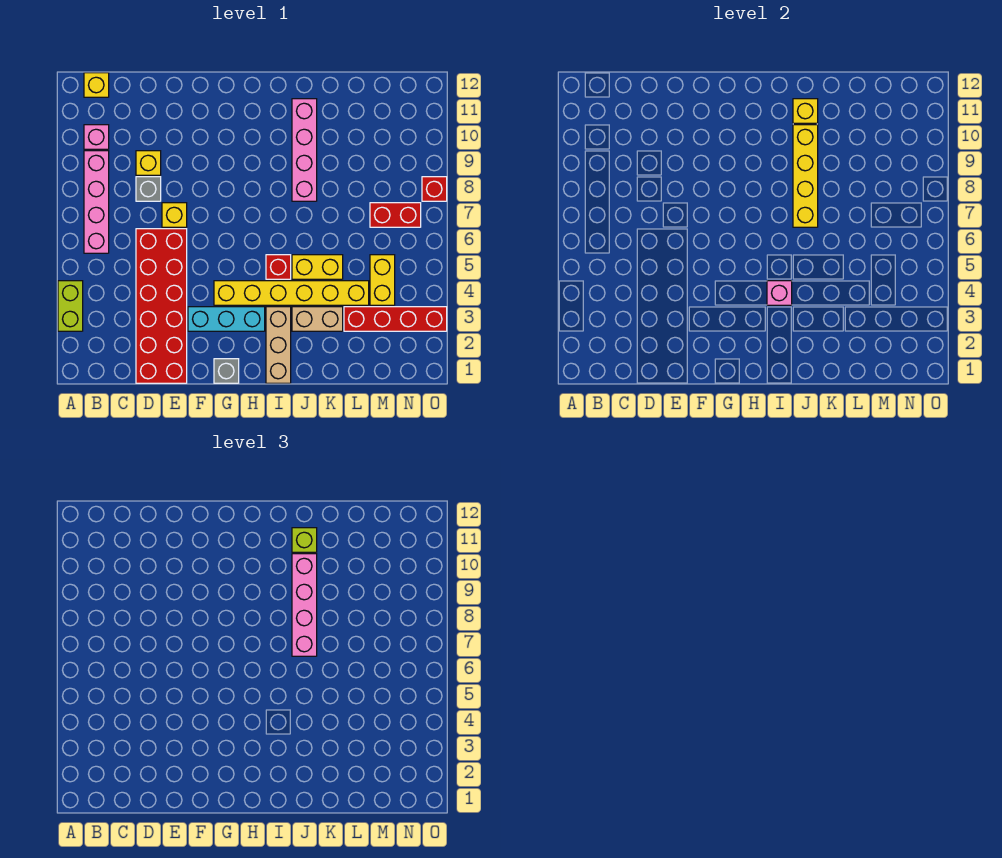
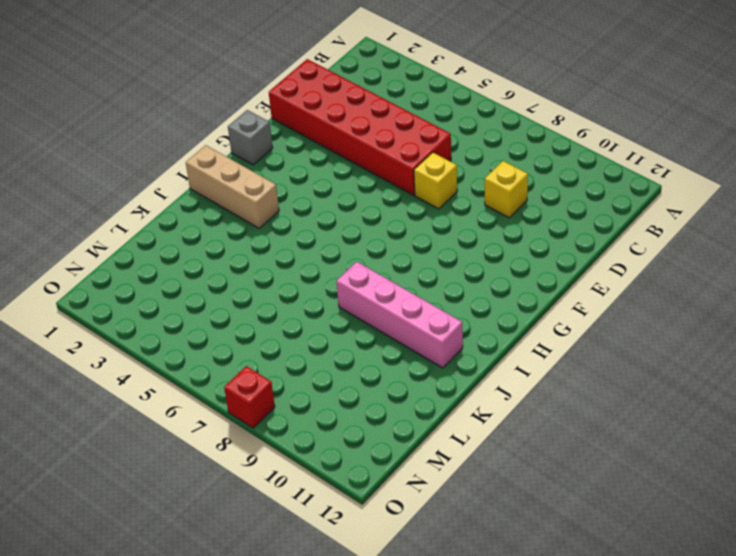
none -> lime 1x2 brick [58,281,83,331]
none -> pink 1x4 brick [84,151,109,253]
none -> pink 1x1 brick [84,125,109,149]

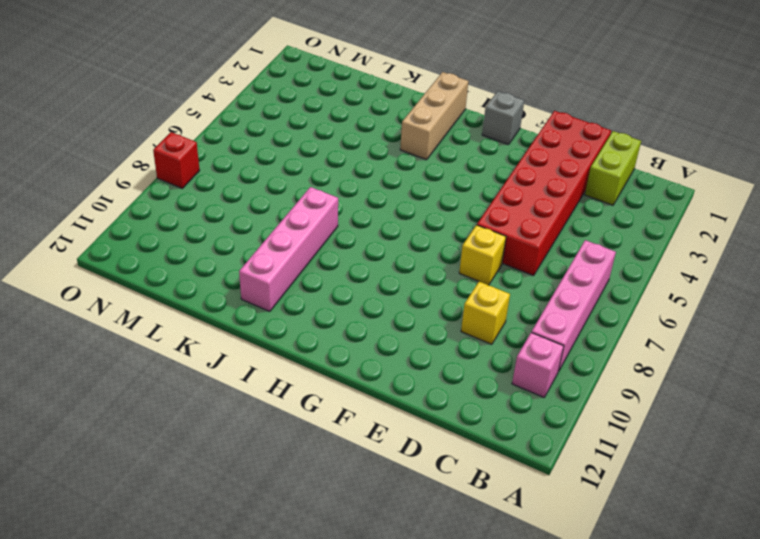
lime 1x2 brick [585,131,641,205] -> lime 1x2 brick moved to [58,281,83,331]
none -> yellow 1x1 brick [84,73,109,97]
none -> grey 1x1 brick [136,177,161,201]
none -> cyan 1x3 brick [188,307,265,331]

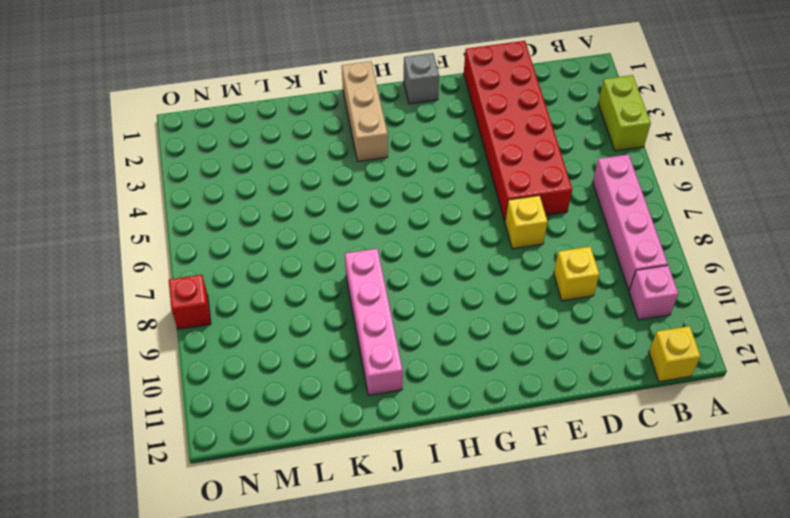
none -> grey 1x1 brick [136,177,161,201]
none -> cyan 1x3 brick [188,307,265,331]
none -> yellow 1x6 brick [214,281,369,305]

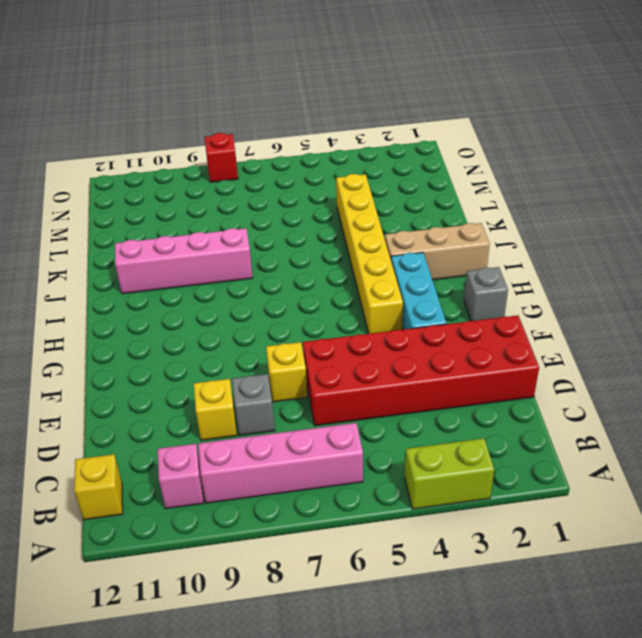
none -> red 1x1 brick [266,255,291,279]
none -> tan 1x2 brick [292,307,343,331]
none -> yellow 1x2 brick [292,255,343,279]

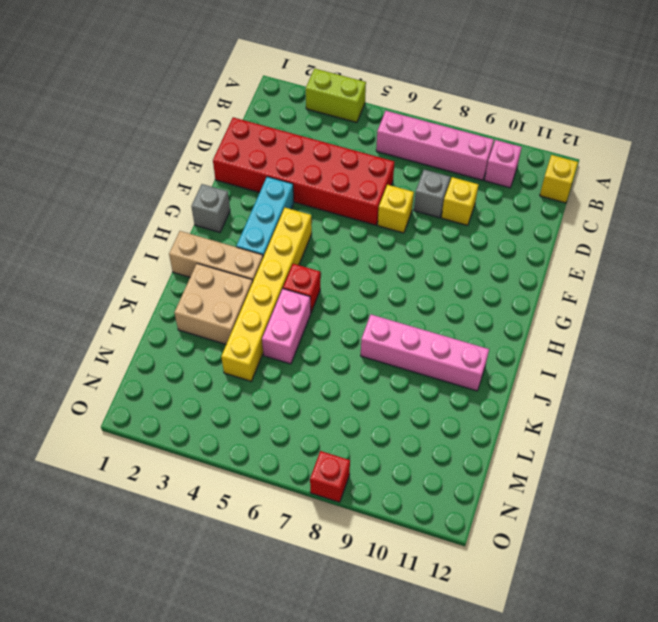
tan 2x2 brick [174,264,253,344] -> tan 1x2 brick [292,307,343,331]
pink 1x2 brick [262,289,311,364] -> yellow 1x2 brick [292,255,343,279]
none -> red 1x4 brick [344,307,447,331]
none -> yellow 1x2 brick [370,255,395,305]
none -> red 1x2 brick [370,203,421,227]

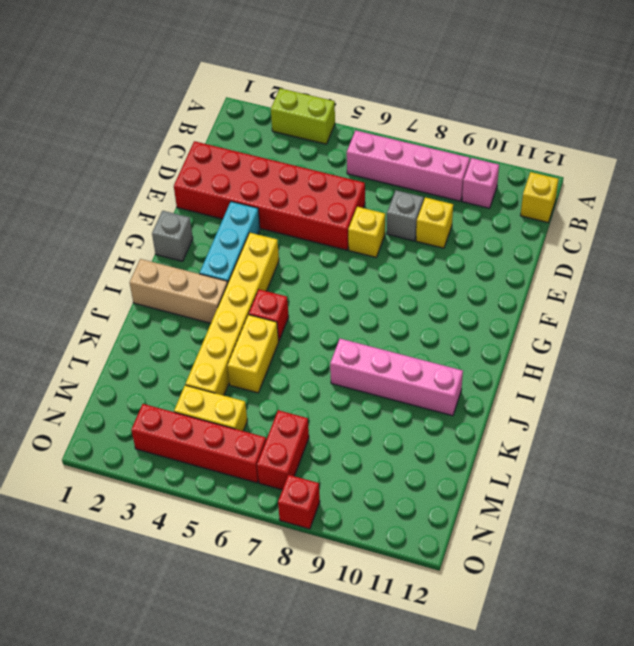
red 1x4 brick [131,404,266,483] -> red 1x4 brick turned to [344,307,447,331]
none -> tan 1x2 brick [292,307,343,331]
none -> pink 1x1 brick [767,281,792,305]
none -> yellow 1x4 brick [793,125,818,227]

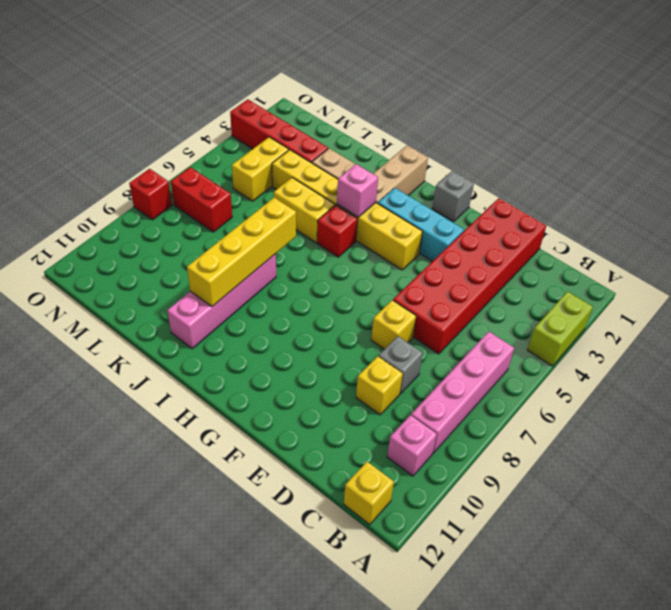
none -> yellow 1x1 brick [793,99,818,123]
none -> pink 1x4 brick [292,554,317,656]
none -> lime 1x1 brick [292,528,317,552]

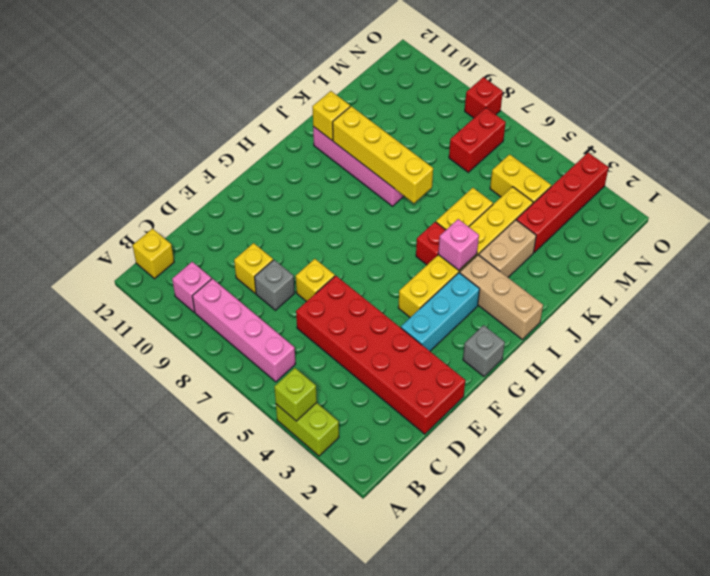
lime 1x1 brick [274,368,317,421] -> lime 1x1 brick moved to [292,528,317,552]
none -> pink 1x4 brick [292,554,317,656]

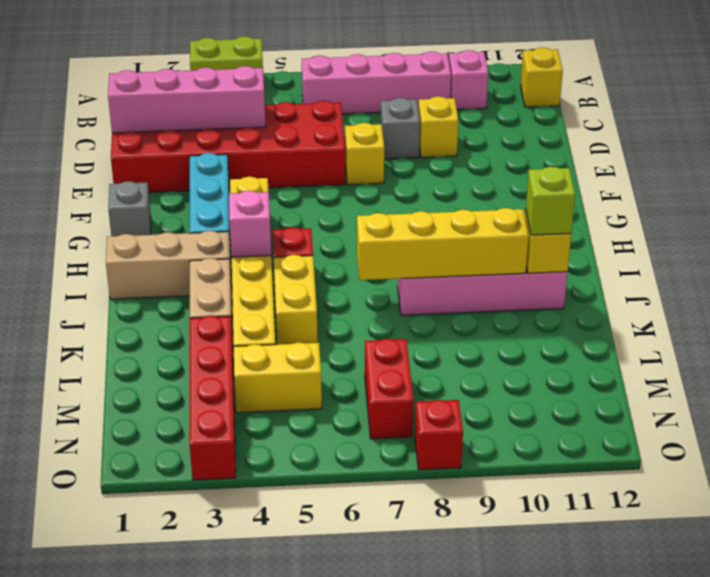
pink 1x4 brick [108,66,266,133] -> pink 1x4 brick moved to [292,554,317,656]

